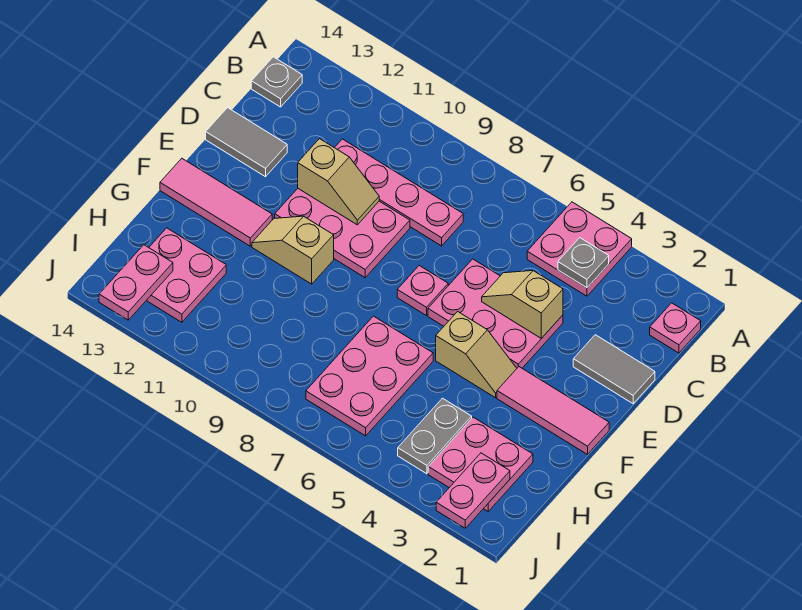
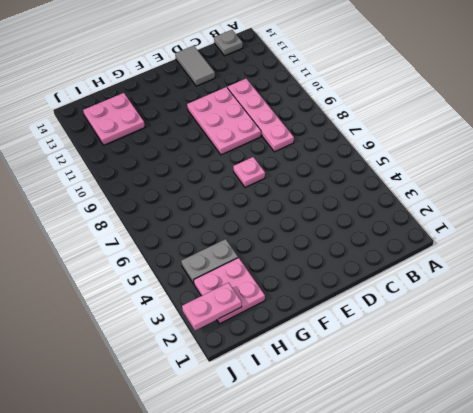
none -> pink 2x2 plate [527,202,632,296]
none -> pink 1x1 plate [650,303,701,353]
none -> grey 1x2 tile [573,335,655,404]

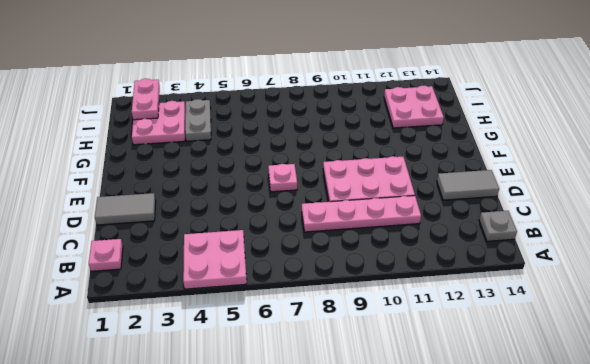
none -> pink 2x3 plate [428,259,563,368]
none -> pink 1x3 tile [497,367,609,454]
none -> tan 1x2 slope [436,312,517,398]

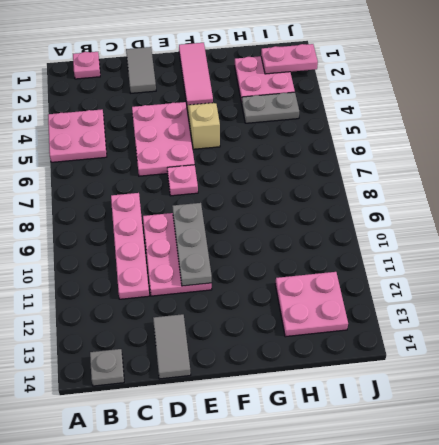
grey 1x3 plate [172,203,212,286] -> none
none -> tan 1x2 slope [252,216,334,284]
none -> pink 1x3 tile [160,159,272,246]
none -> pink 2x3 plate [306,316,433,436]

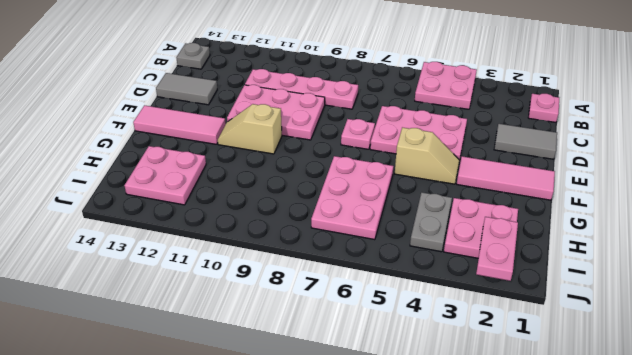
none -> grey 1x1 plate [558,238,609,288]
none -> tan 1x2 slope [482,271,563,338]
none -> tan 1x2 slope [298,139,379,225]

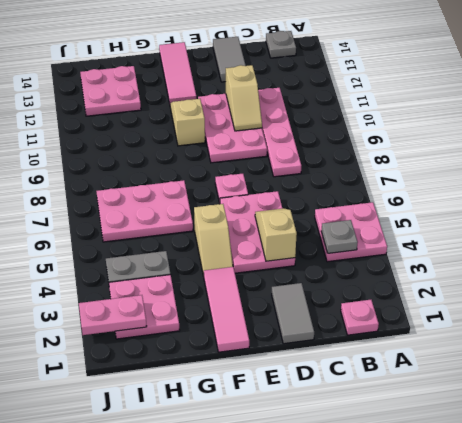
none -> pink 1x2 plate [99,245,173,320]

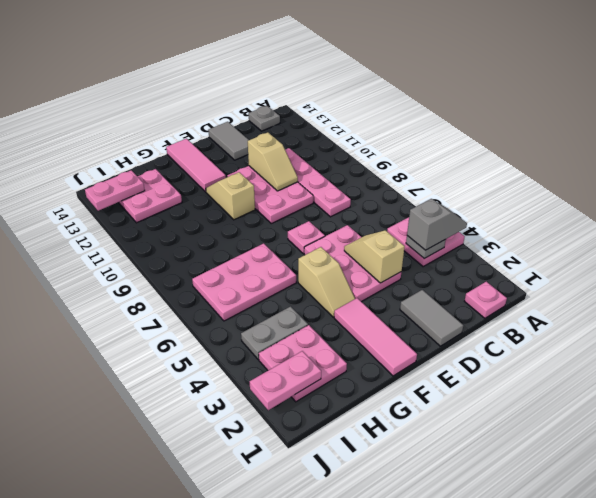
grey 1x2 slope [407,199,467,250] -> none

